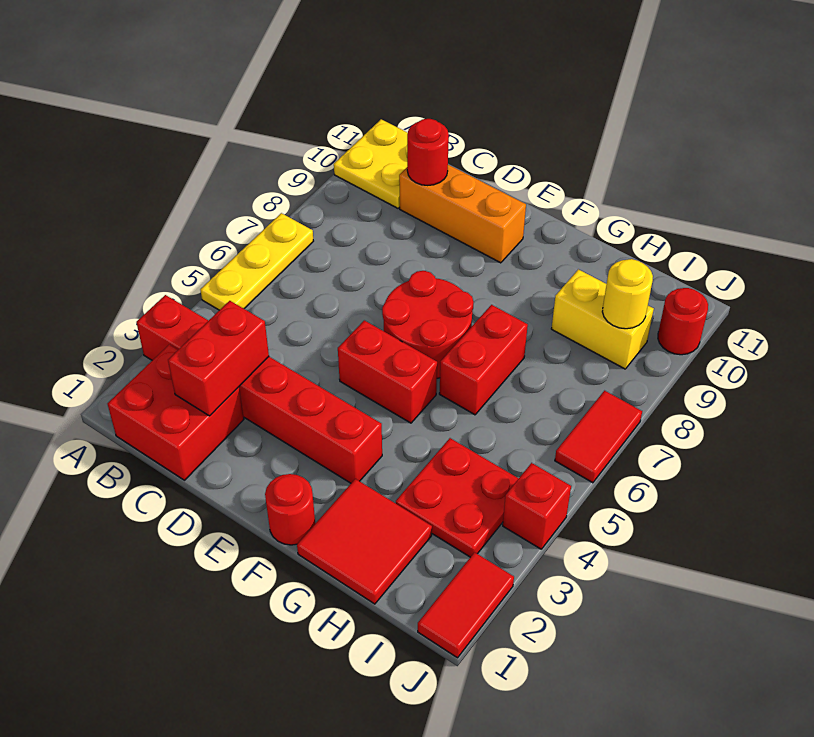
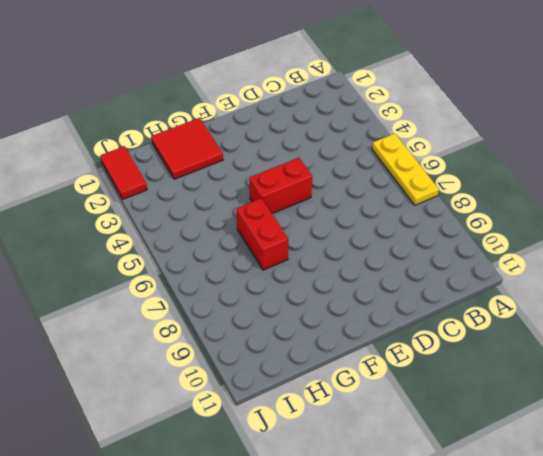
none -> red 1x6 brick [136,295,382,483]
none -> yellow 2x2 plate [334,119,408,208]
none -> red 2x2 brick [108,344,244,480]

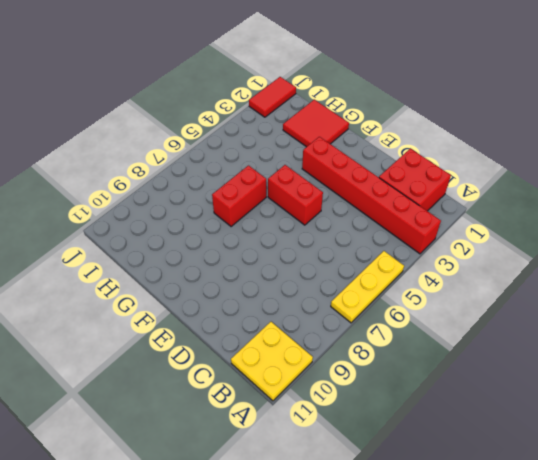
none -> orange 1x3 brick [399,165,526,263]
none -> red 2x2 round brick [382,271,473,378]
none -> red 1x1 round brick [265,474,315,545]

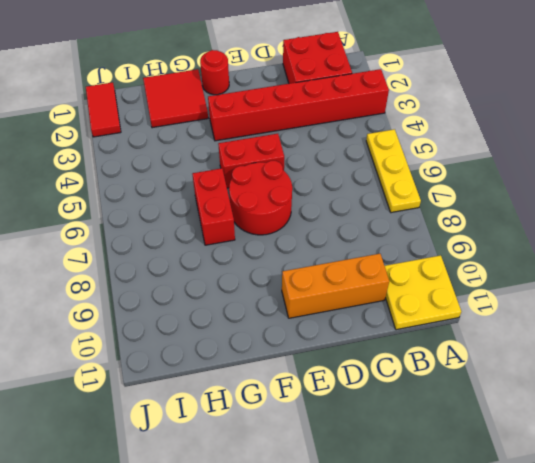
none -> red 2x2 plate [396,438,519,557]
none -> yellow 1x2 brick [551,269,654,369]
none -> red 1x1 brick [503,463,571,549]

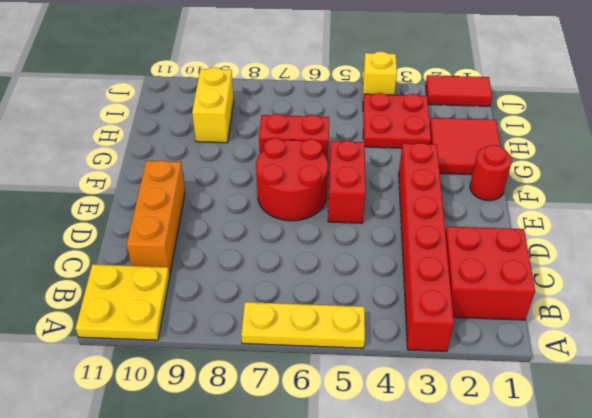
yellow 1x1 brick [363,52,397,98] -> red 1x1 brick [503,463,571,549]
none -> red 1x2 tile [555,391,642,483]
none -> red 1x1 round brick [658,288,708,355]
none -> red 1x2 brick [168,301,269,416]

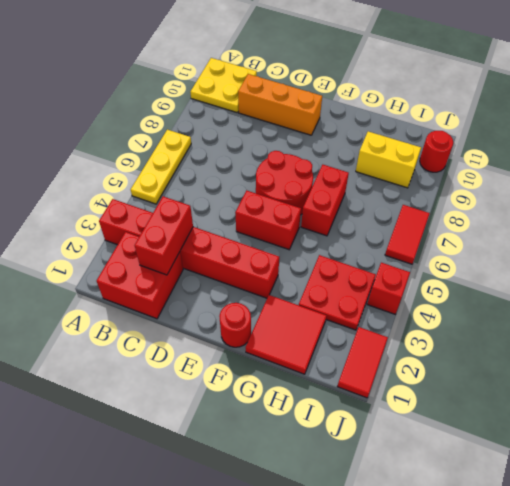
none -> red 1x1 round brick [407,119,449,186]
none -> yellow 1x1 round brick [602,259,653,329]

